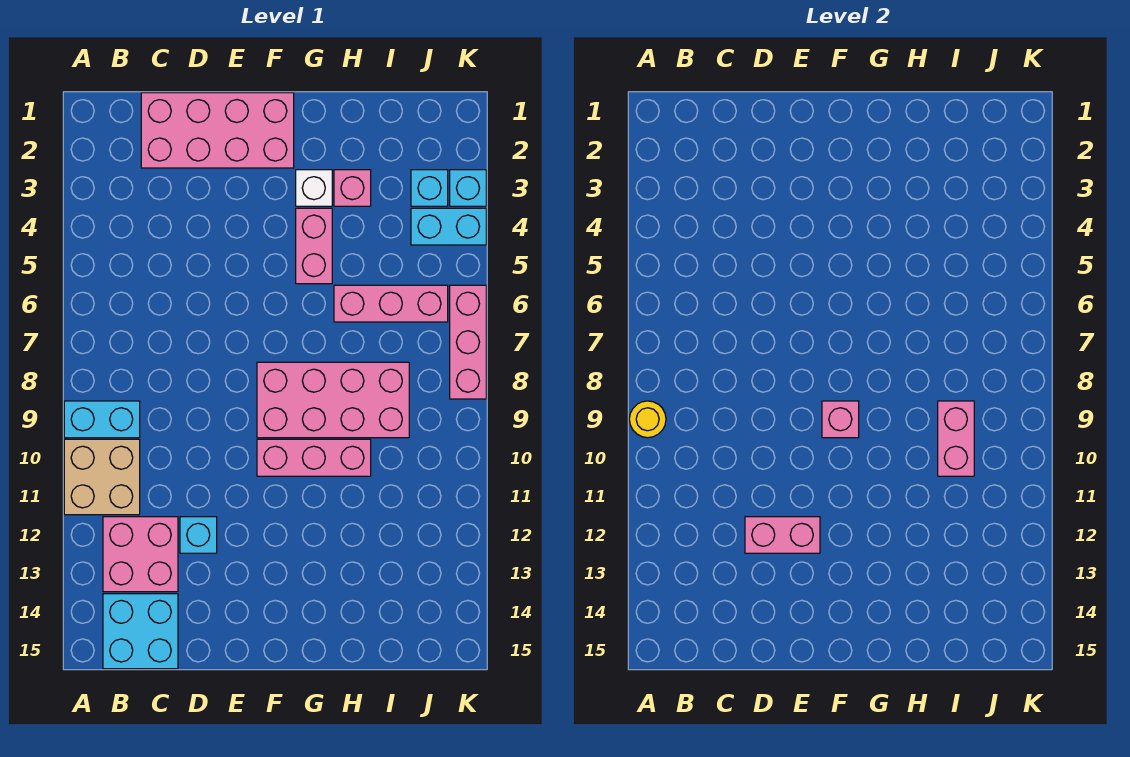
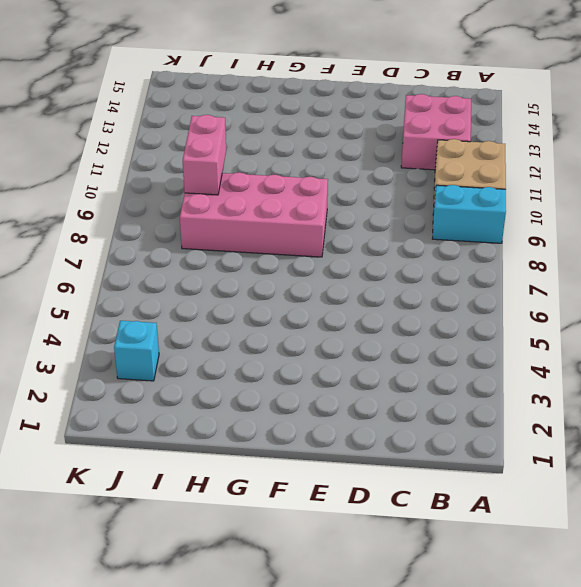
none -> cyan 2x2 brick [103,594,178,669]
none -> pink 2x4 brick [141,93,294,168]
none -> cyan 1x1 brick [180,517,217,553]

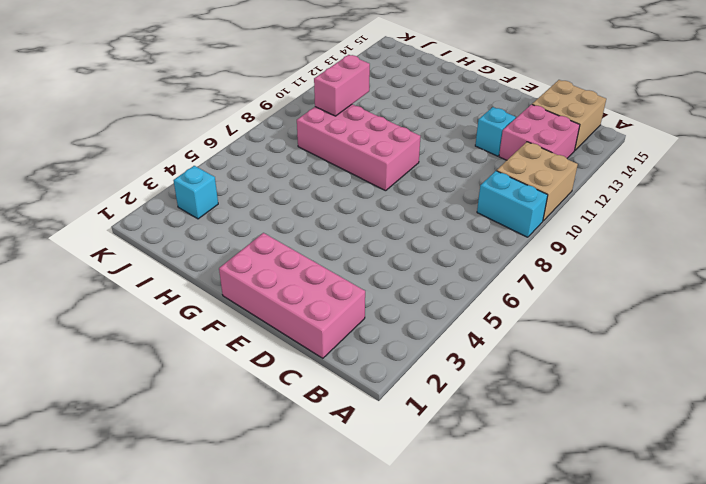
tan 2x2 brick [532,80,606,150] -> cyan 2x2 brick [103,594,178,669]
none -> pink 1x3 brick [257,439,371,476]
none -> white 1x1 brick [296,170,332,206]
none -> pink 1x2 brick [296,208,332,284]

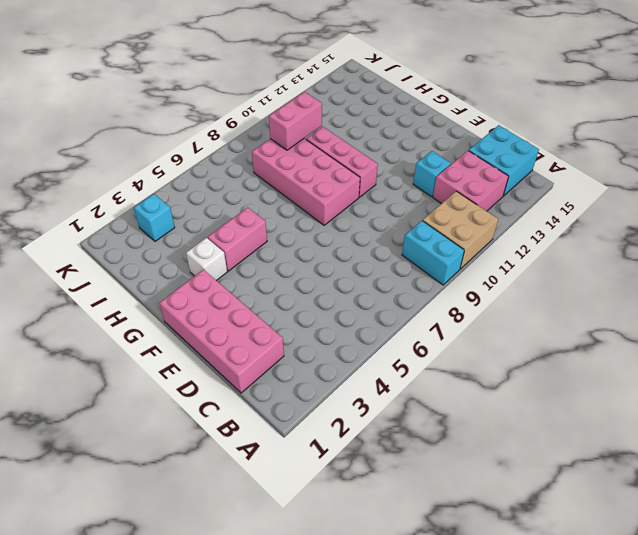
none -> pink 1x1 brick [334,170,371,206]
none -> pink 1x3 brick [334,285,448,322]
none -> cyan 1x2 brick [411,208,486,245]

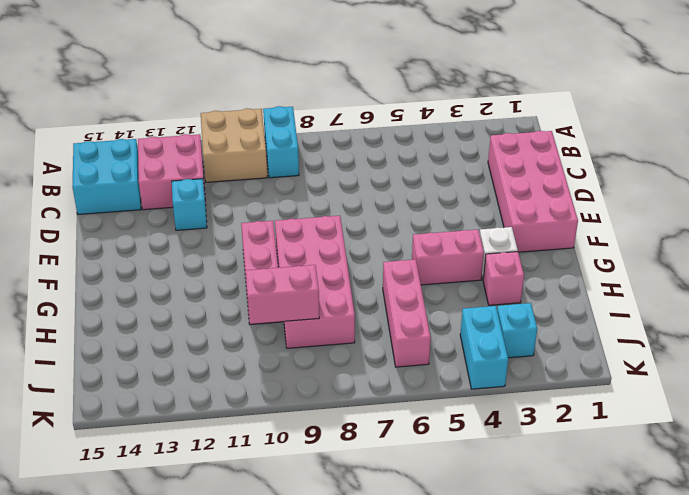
none -> cyan 1x1 brick [450,170,486,206]
none -> pink 1x3 brick [450,285,486,399]
none -> yellow 1x1 round brick [629,401,666,438]

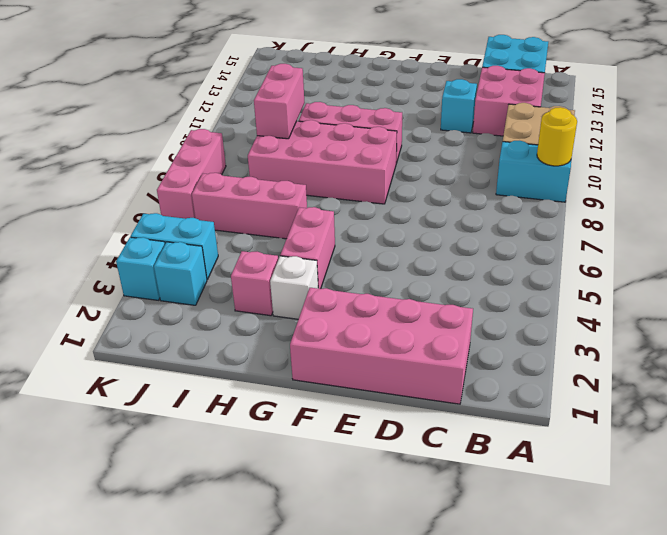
none -> pink 1x2 brick [745,517,820,553]
none -> pink 1x1 brick [822,401,859,438]

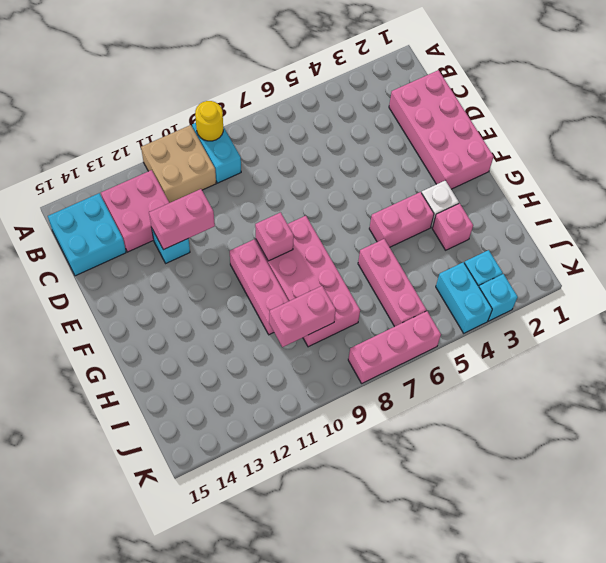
pink 1x2 brick [149,189,215,250] -> pink 1x2 brick turned to [745,517,820,553]

